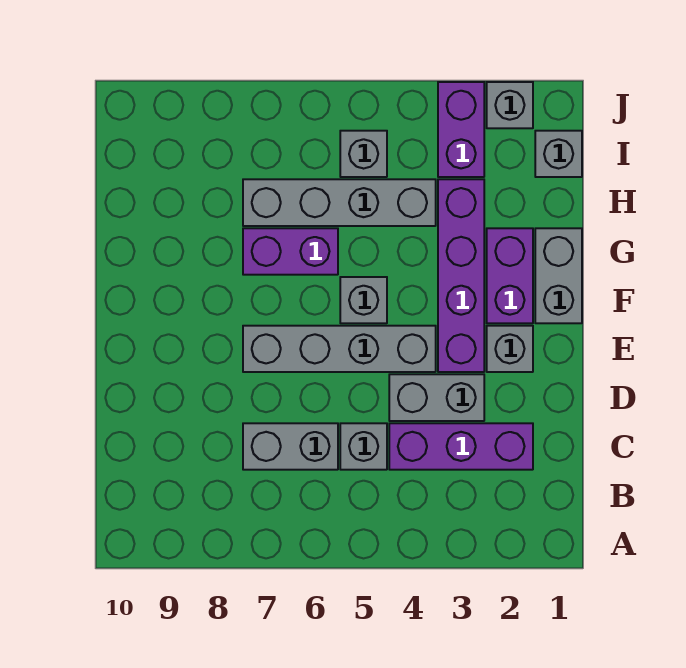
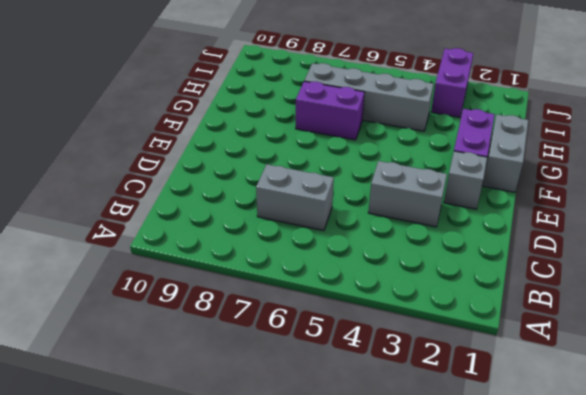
none -> purple 1x3 brick [389,423,533,470]
none -> grey 1x1 brick [340,423,387,470]
none -> purple 1x4 brick [438,179,484,372]

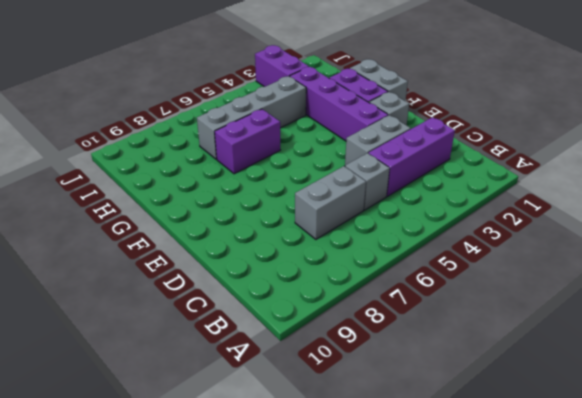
none -> grey 1x4 brick [243,326,436,372]
none -> grey 1x1 brick [340,277,387,323]
none -> grey 1x1 brick [535,131,582,177]

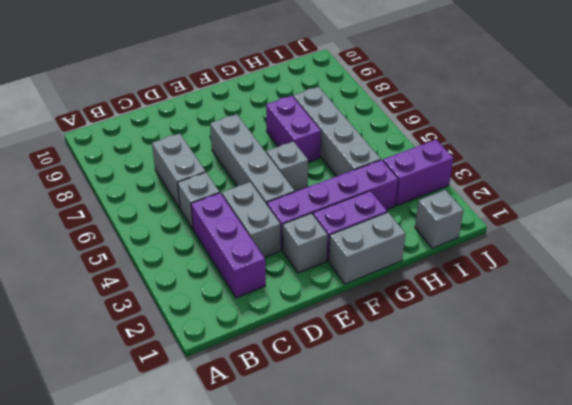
none -> grey 1x1 brick [340,131,387,177]
none -> grey 1x1 brick [487,82,533,128]

